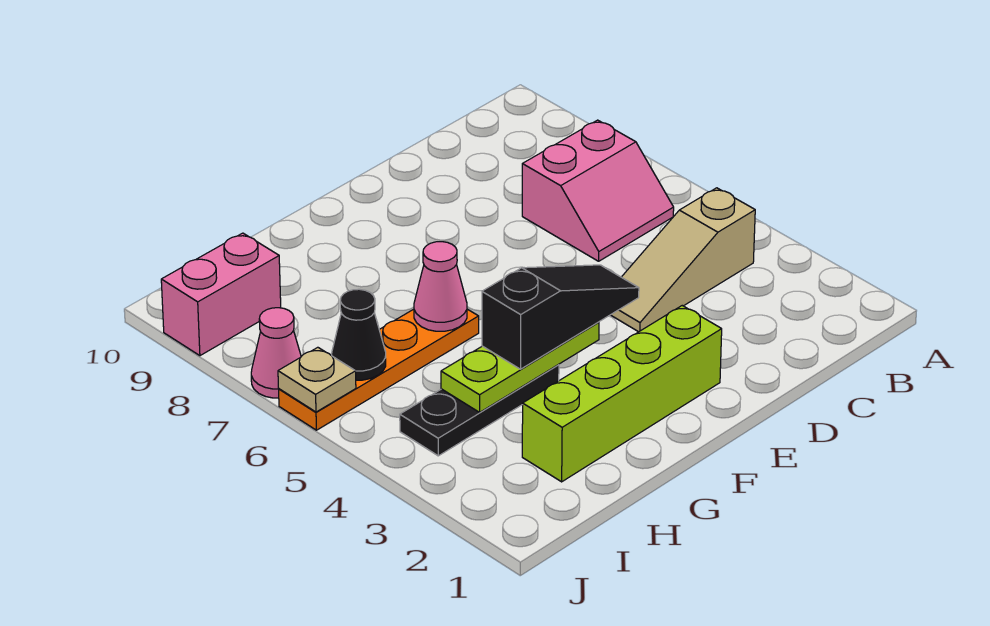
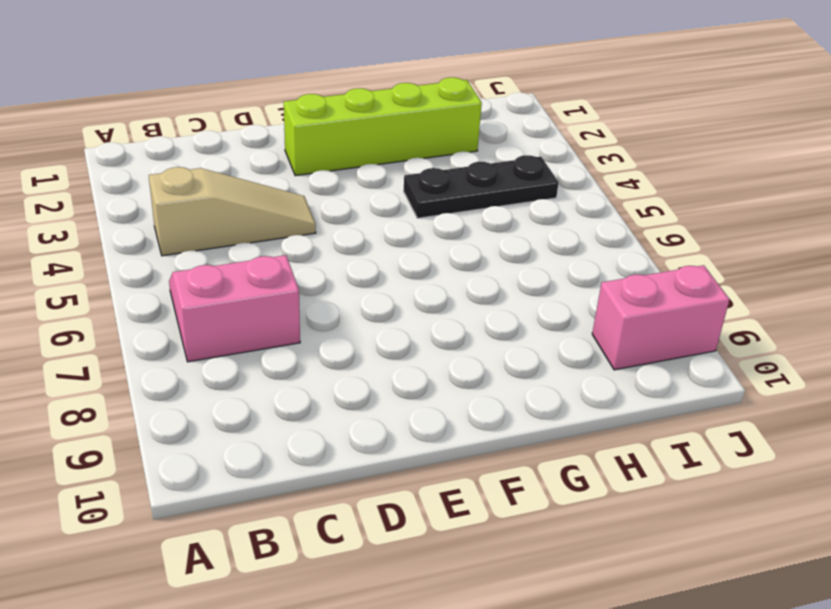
none -> orange 1x4 plate [279,309,479,430]
none -> pink 1x1 cone [251,308,301,398]
none -> lime 1x3 plate [441,322,599,412]

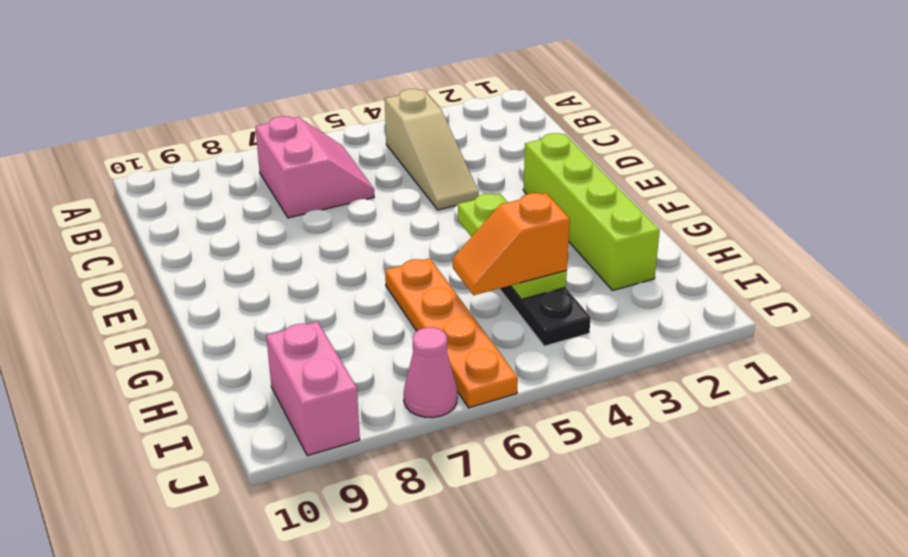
orange 1x2 slope [453,193,570,295] -> none
none -> pink 1x1 cone [414,242,467,331]
none -> black 1x1 cone [331,289,386,380]
none -> tan 1x1 plate [278,347,356,412]

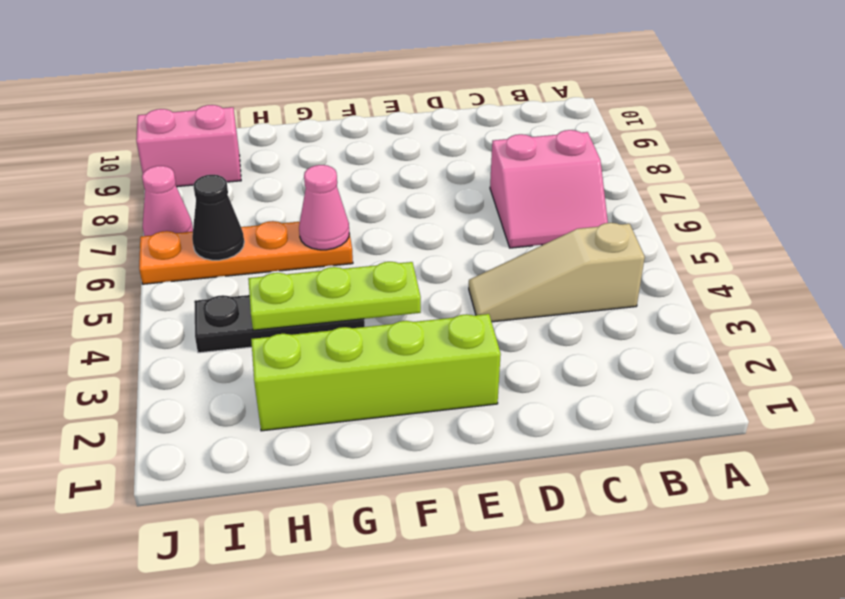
none -> tan 1x1 plate [278,347,356,412]
none -> black 1x3 slope [482,265,639,369]

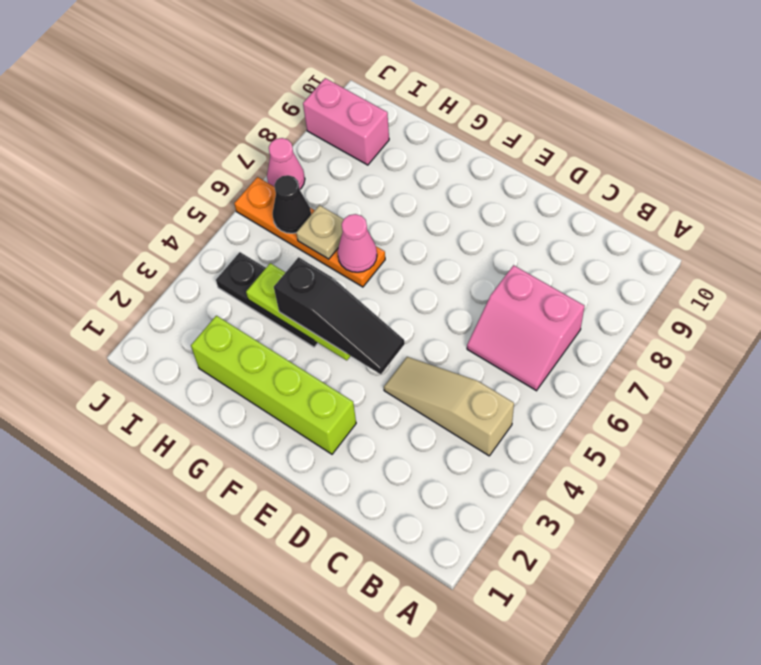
tan 1x1 plate [296,205,344,259] -> tan 1x1 plate moved to [278,347,356,412]

